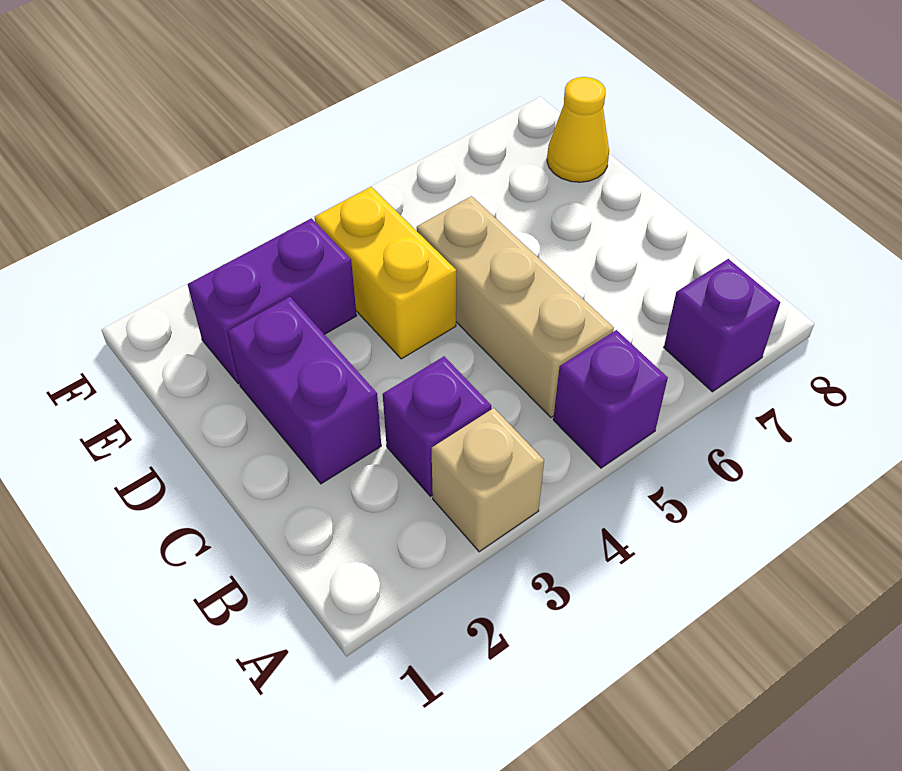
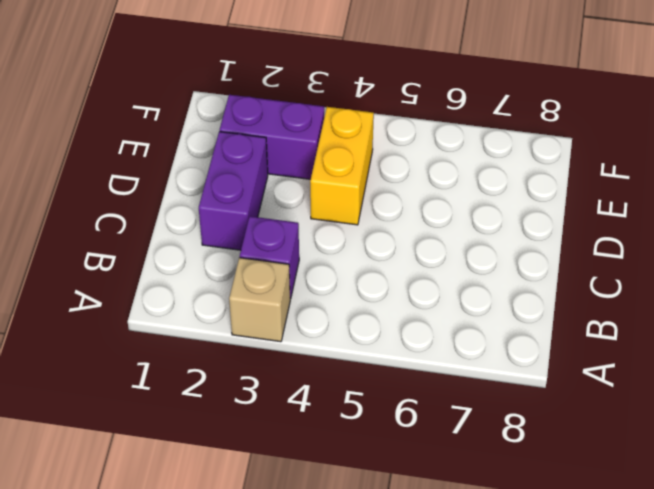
none -> purple 1x1 brick [553,330,668,468]
none -> purple 1x1 brick [664,259,780,392]

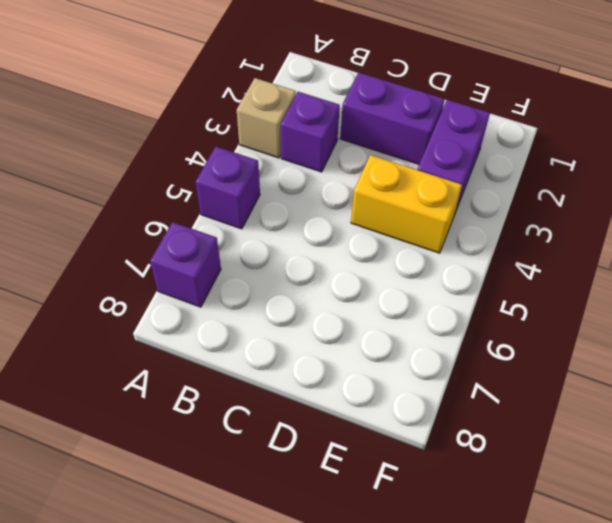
none -> tan 1x3 brick [417,196,614,417]
none -> yellow 1x1 cone [547,77,609,182]

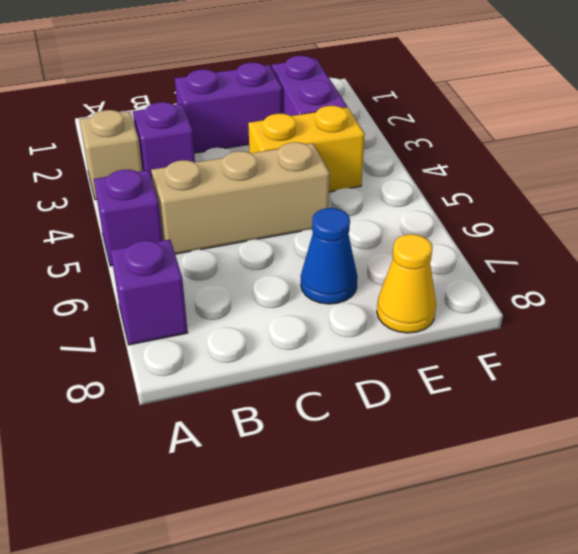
blue 1x1 cone [301,208,358,304] -> none

